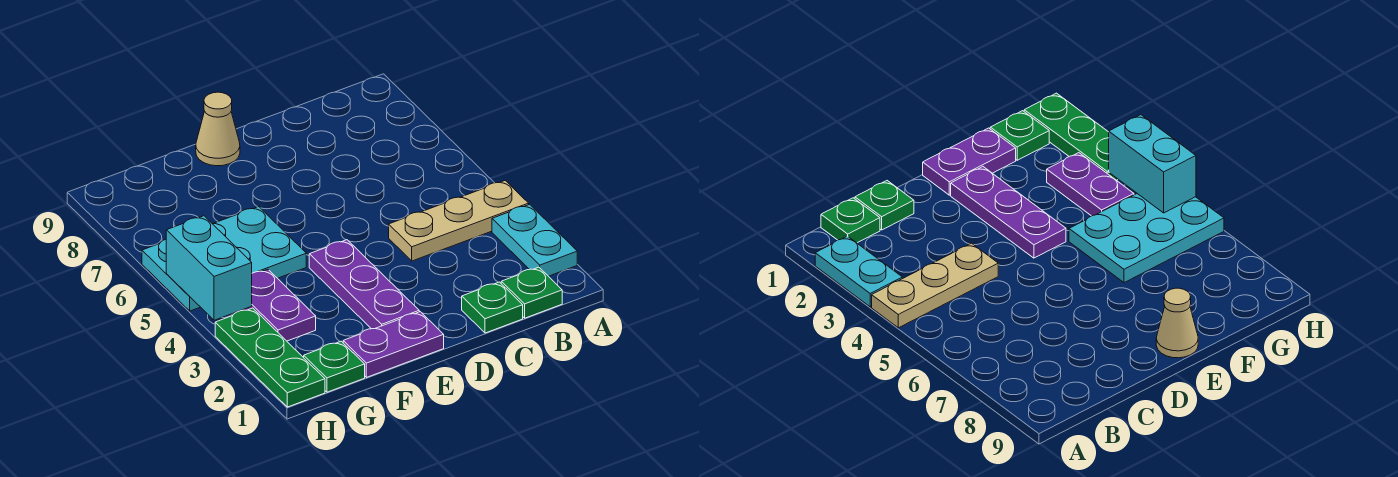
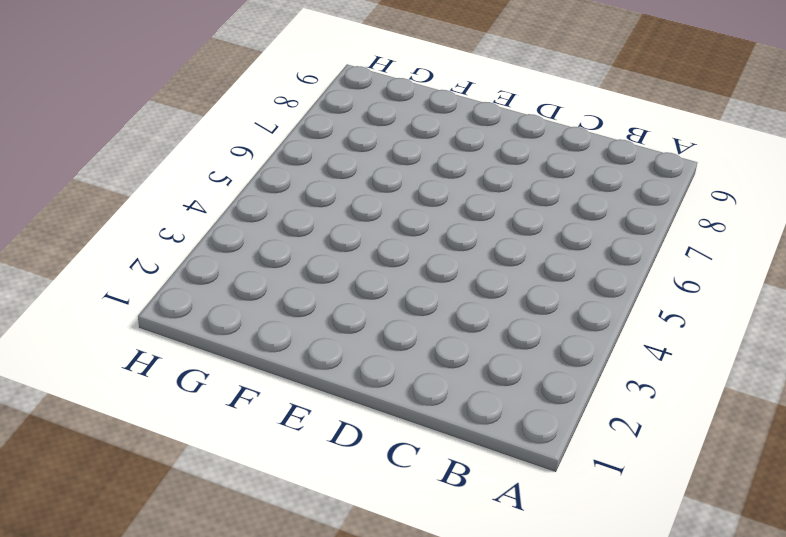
none -> cyan 1x2 plate [492,204,577,276]
none -> tan 1x3 plate [389,181,529,261]
none -> green 1x1 plate [501,267,562,318]

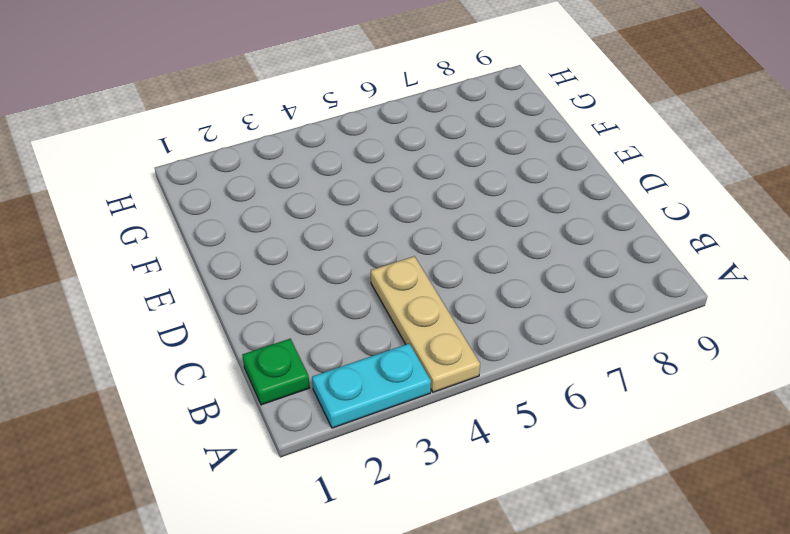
none -> green 1x1 plate [462,282,523,333]
none -> purple 1x2 plate [343,312,444,377]
none -> purple 1x3 plate [309,240,419,329]

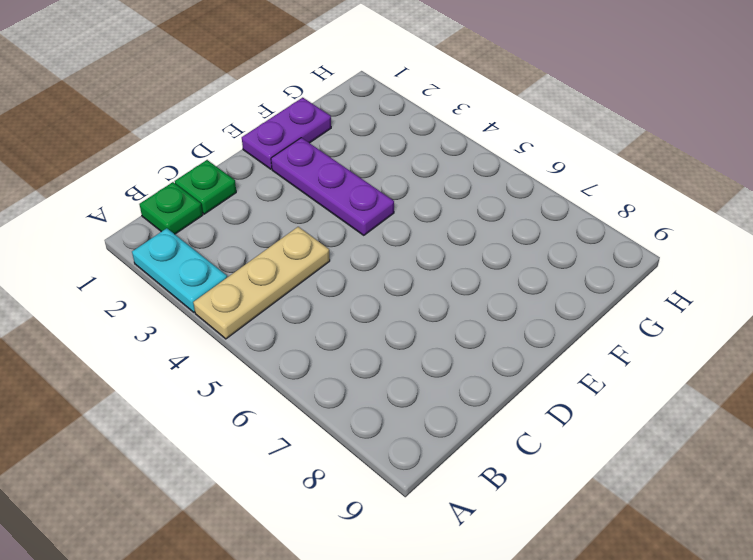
none -> tan 1x1 cone [196,92,240,166]
none -> cyan 2x3 plate [142,207,306,311]
none -> green 1x1 plate [303,341,365,392]

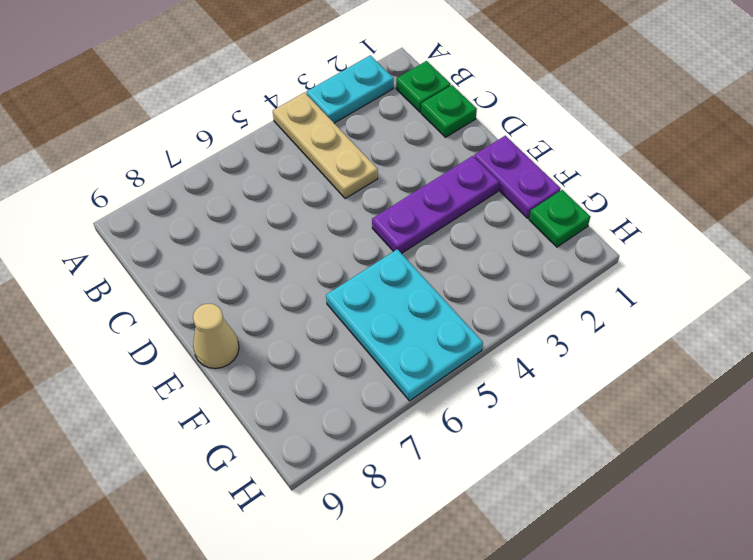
none -> purple 1x2 plate [243,269,316,341]
none -> green 1x3 plate [215,308,325,407]
none -> cyan 1x2 brick [166,216,252,320]

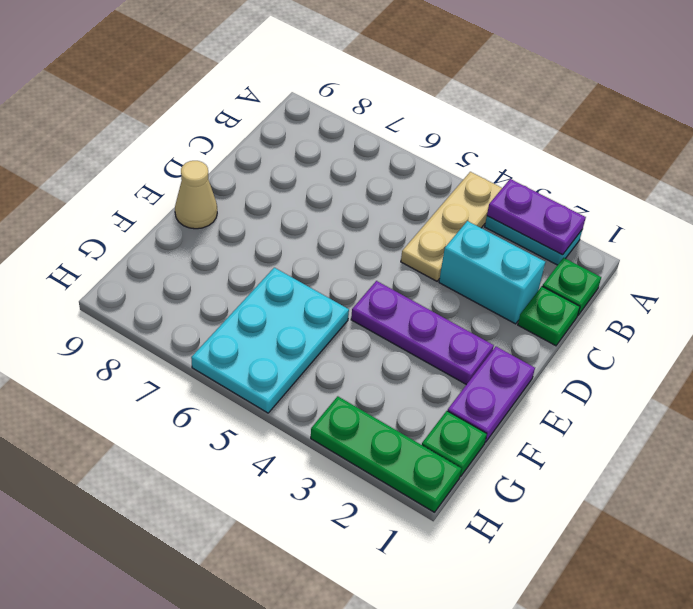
purple 1x2 plate [487,179,586,255] -> purple 1x2 plate moved to [243,269,316,341]
cyan 1x2 brick [439,221,545,324] -> cyan 1x2 brick moved to [166,216,252,320]

